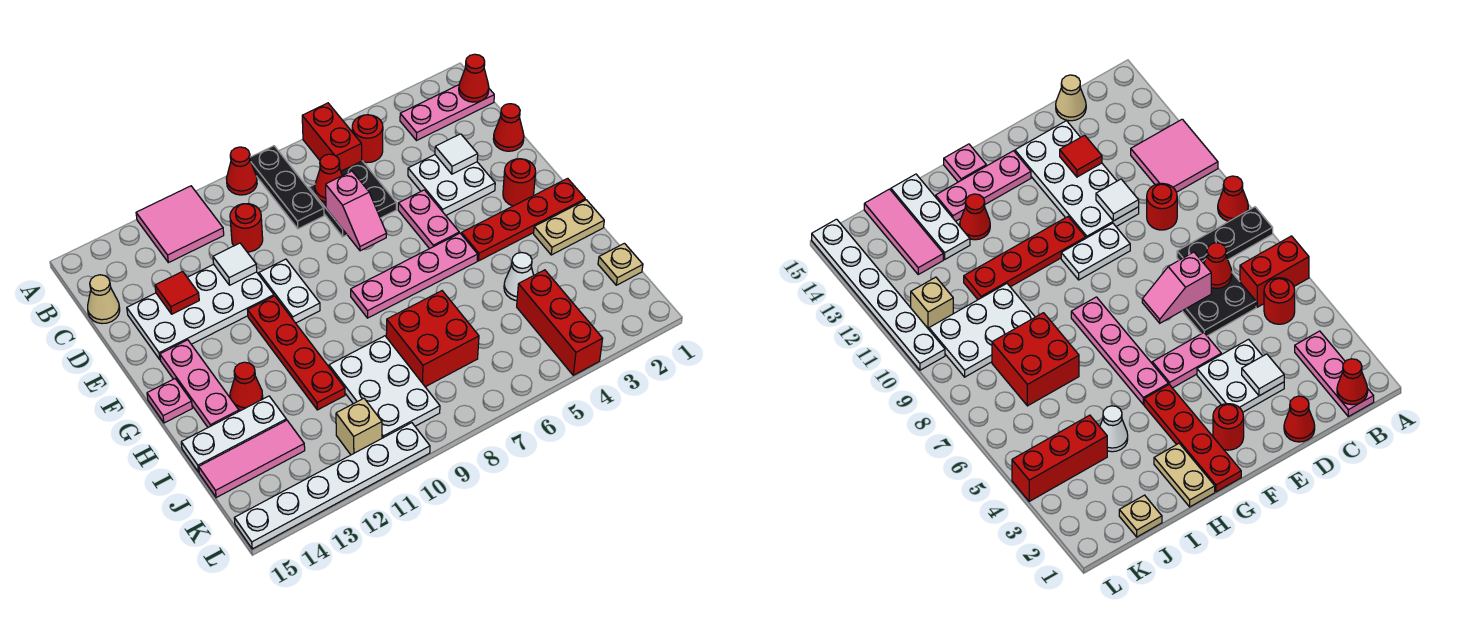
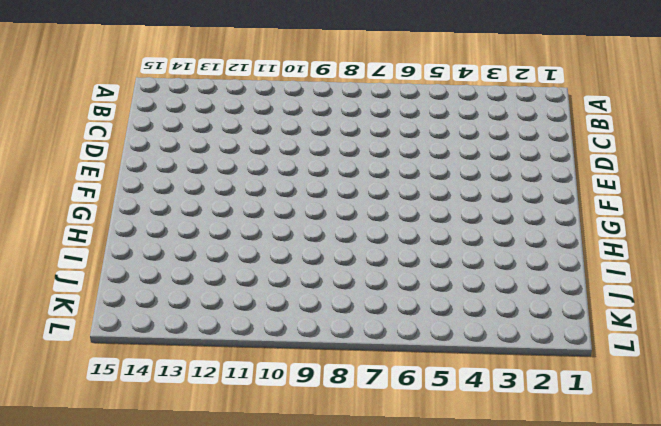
none -> red 1x2 brick [302,103,362,171]
none -> black 1x3 plate [250,146,324,229]
none -> red 1x1 cone [226,147,257,195]
none -> pink 2x2 tile [136,186,224,263]

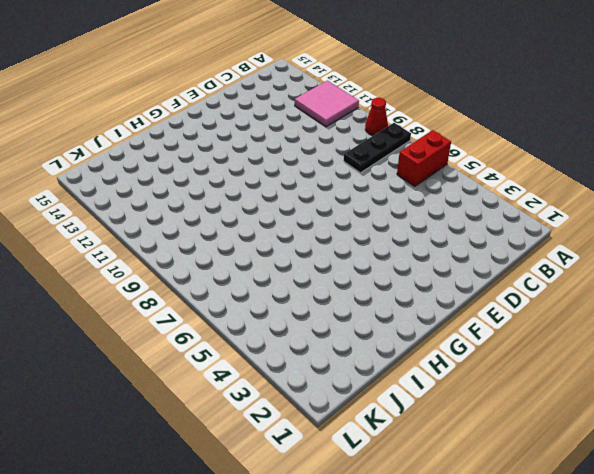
none -> pink 1x3 plate [400,85,494,141]
none -> red 1x1 round brick [352,115,383,163]
none -> black 2x2 plate [309,161,396,237]
none -> red 1x1 round brick [230,204,263,252]

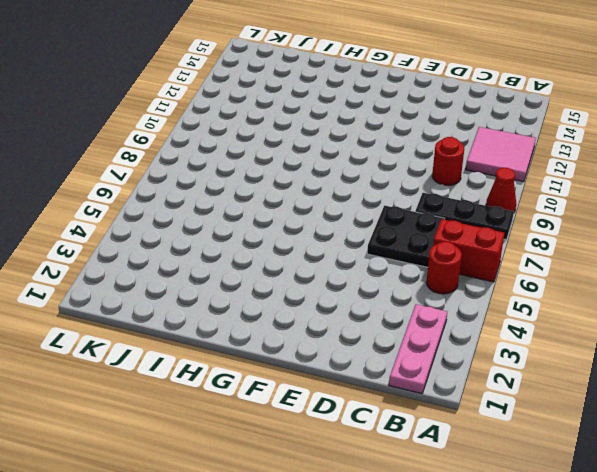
none -> tan 1x1 cone [88,275,120,324]
none -> red 1x1 cone [493,104,524,151]
none -> white 2x2 plate [408,155,495,215]
none -> white 2x4 plate [127,264,274,360]

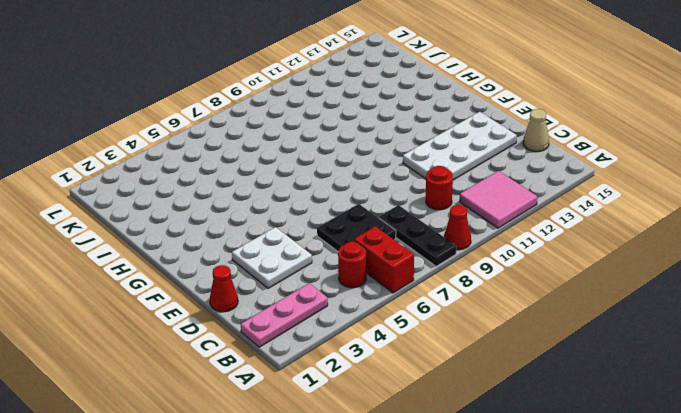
none -> pink 1x2 plate [398,190,459,249]
none -> white 1x2 plate [259,259,320,323]
none -> red 1x1 round brick [503,159,536,206]
none -> red 1x4 plate [248,296,345,410]

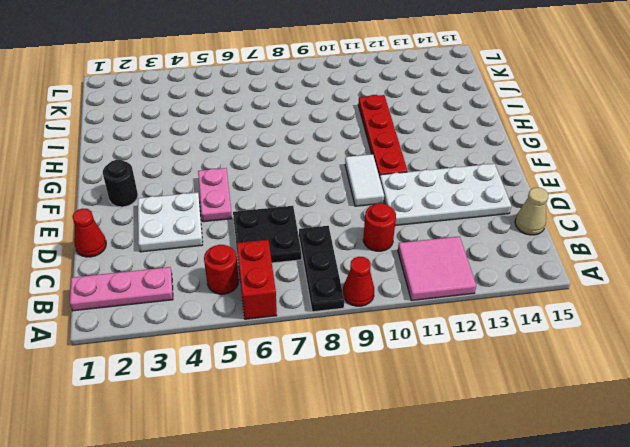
white 1x2 tile [345,154,384,206] -> white 1x2 plate [259,259,320,323]
black 1x1 round brick [103,160,138,207] -> red 1x1 round brick [503,159,536,206]
none -> pink 1x3 plate [160,340,239,427]
none -> red 1x4 plate [461,178,585,261]
none -> pink 1x4 plate [351,233,478,318]
none -> pink 1x1 plate [147,379,192,423]

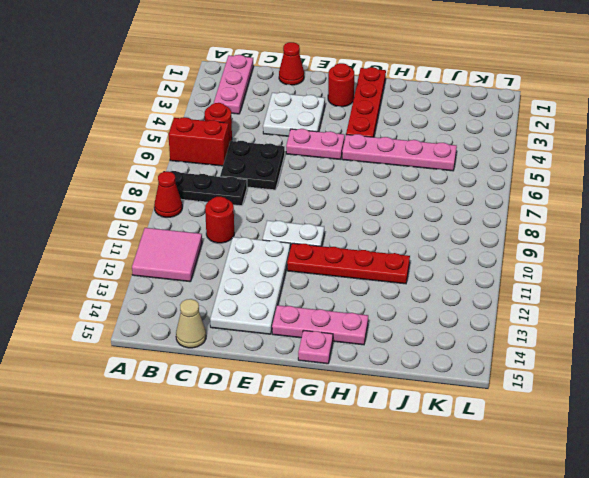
pink 1x4 plate [342,134,457,171] -> pink 1x4 plate turned to [351,233,478,318]
none -> tan 1x2 plate [534,200,604,255]
none -> red 1x1 cone [230,362,263,411]
none -> white 1x1 cone [504,252,534,301]
none -> red 2x2 brick [386,291,479,387]

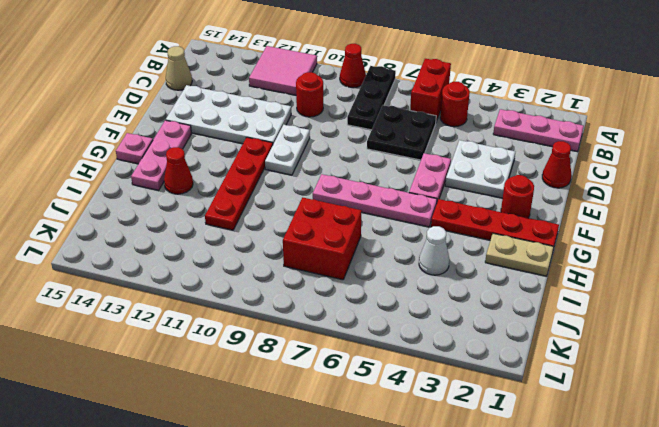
none -> white 2x3 plate [329,336,440,438]
none -> white 1x3 plate [181,396,286,472]
none -> tan 1x1 plate [598,243,643,285]
none -> red 1x3 brick [517,270,603,375]

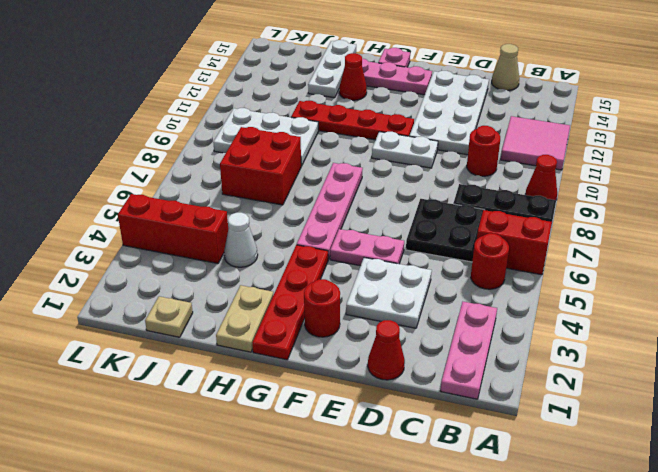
none -> pink 1x3 tile [199,420,305,498]
none -> tan 1x1 brick [336,398,382,455]
none -> white 1x6 plate [234,423,430,549]
none -> red 1x1 cone [459,54,489,102]

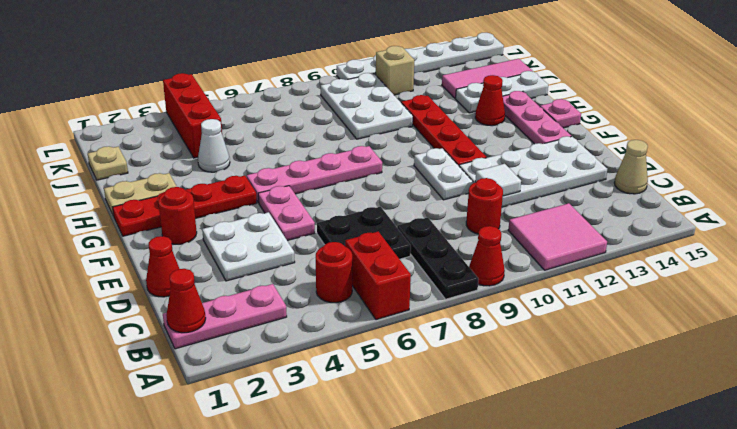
none -> red 2x2 brick [386,291,479,387]
none -> red 1x1 cone [315,154,342,202]
none -> white 1x1 tile [435,134,478,174]
none -> pink 1x2 slope [326,171,387,251]

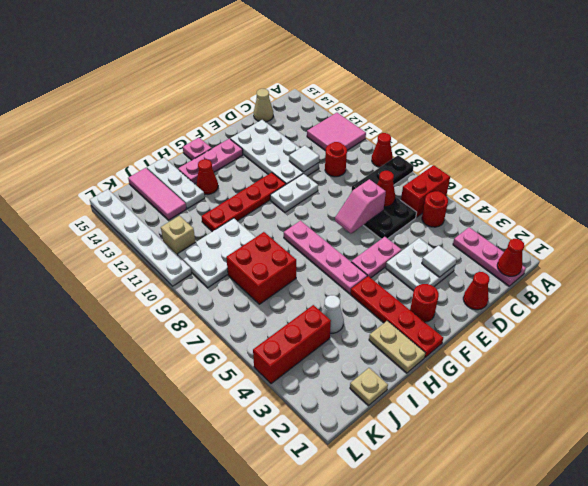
none -> red 1x1 tile [155,272,199,314]

